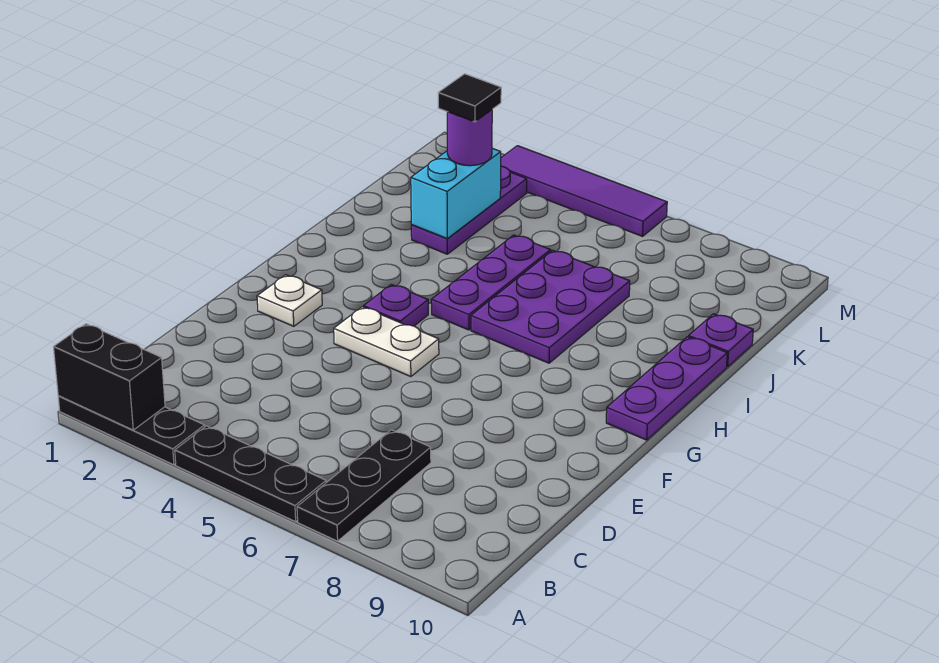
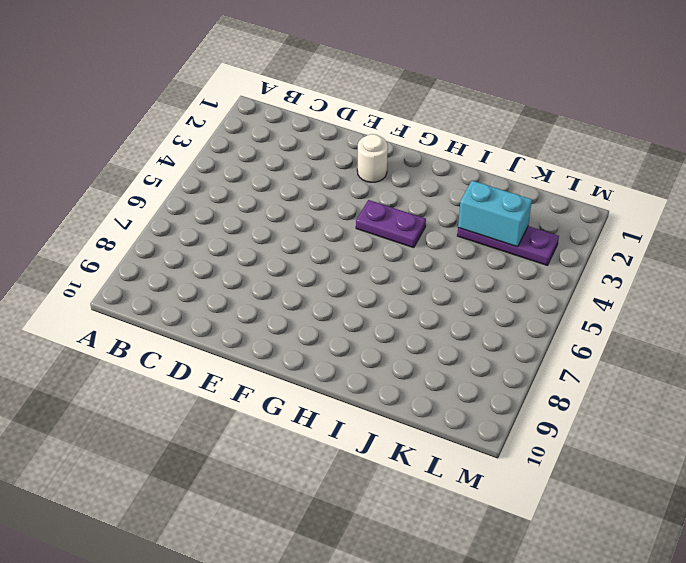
white 1x1 round brick [357,134,388,182] -> white 1x1 plate [257,275,322,326]
purple 1x2 plate [356,200,426,248] -> purple 1x1 plate [364,284,428,326]
none -> black 1x3 plate [58,396,205,465]
none -> black 1x3 plate [175,426,326,522]
none -> black 1x3 plate [297,430,431,541]

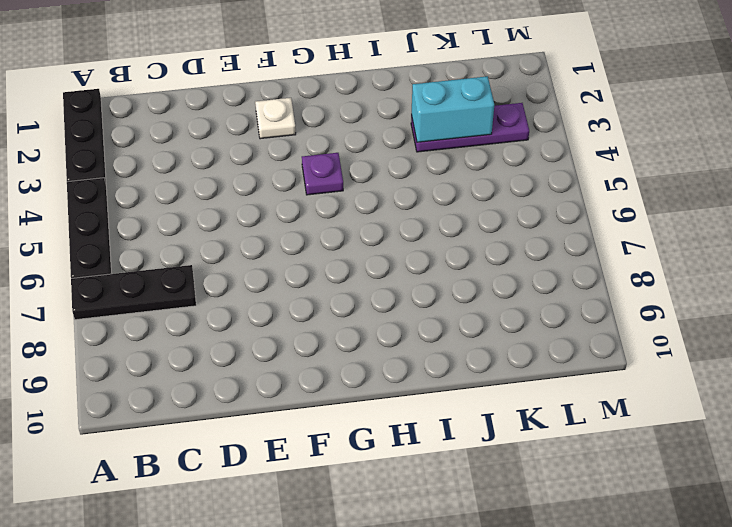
none -> white 1x2 plate [334,307,439,377]
none -> purple 1x3 plate [606,337,727,440]
none -> purple 1x3 plate [431,235,551,330]

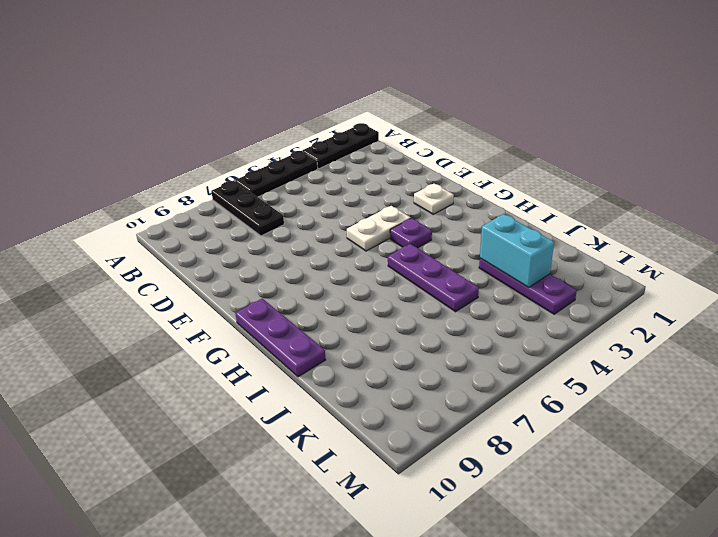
none -> purple 2x3 plate [471,250,630,363]
none -> purple 1x1 plate [689,314,753,367]
none -> purple 1x4 tile [501,146,667,236]

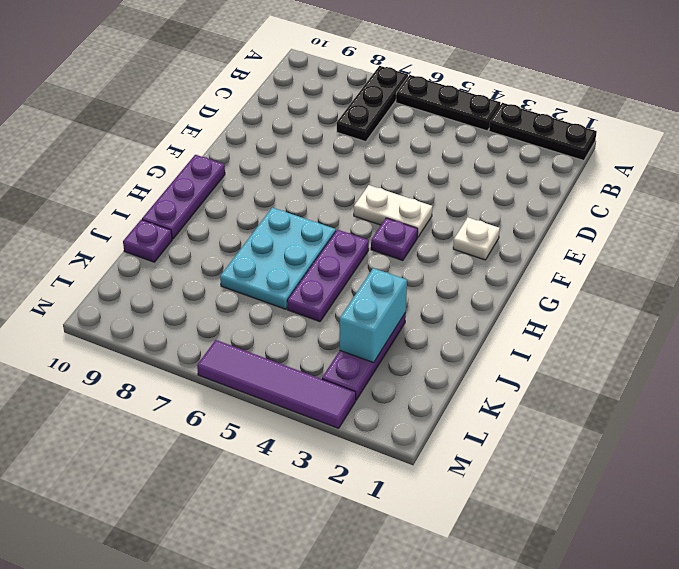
cyan 2x3 plate [220,208,336,309] -> purple 2x3 plate [471,250,630,363]
none -> black 1x2 brick [54,324,165,430]
none -> purple 1x1 round brick [447,110,492,166]
none -> black 1x1 tile [438,74,501,122]

